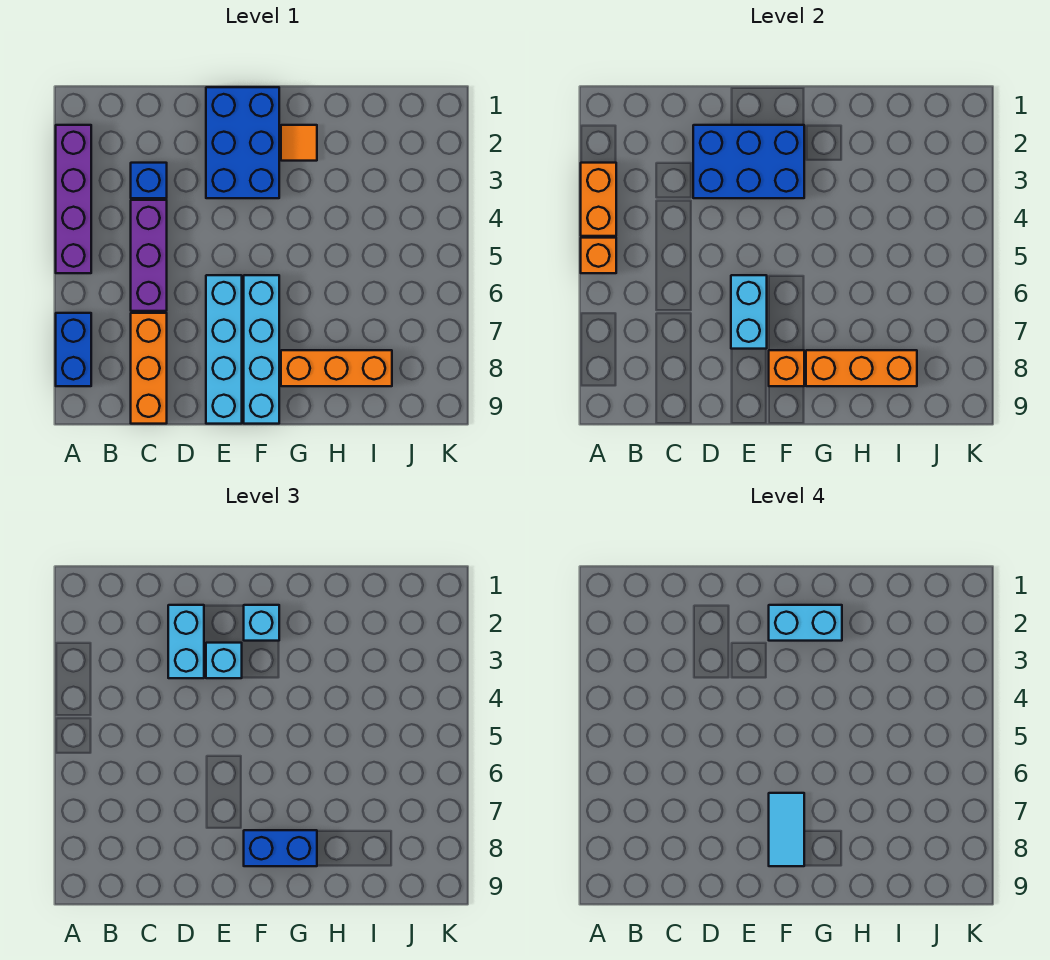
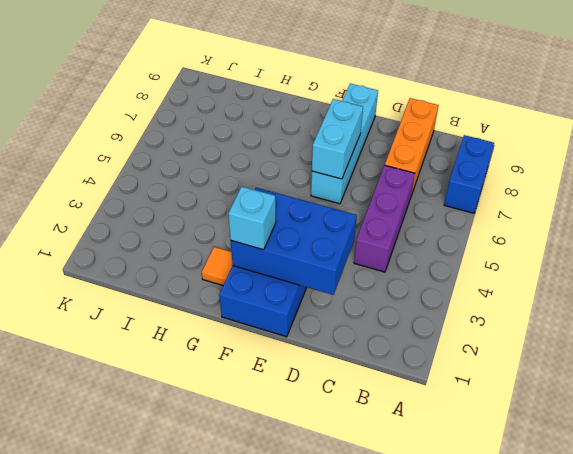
none -> purple 1x4 brick [56,125,91,273]
none -> blue 1x1 brick [131,163,167,198]
none -> cyan 1x4 brick [244,275,279,424]

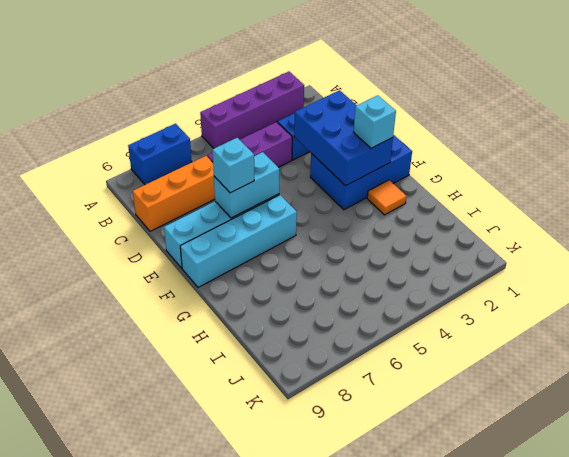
cyan 1x1 brick [212,138,254,193] -> cyan 1x1 brick moved to [206,643,242,678]
none -> orange 1x3 brick [281,350,392,386]
none -> orange 1x2 brick [581,163,616,236]
none -> orange 1x1 brick [581,238,616,273]

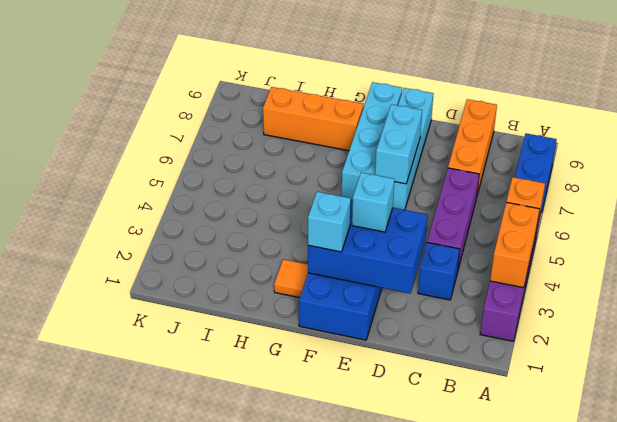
none -> orange 1x1 brick [769,350,804,386]
none -> orange 1x3 brick [806,350,917,386]
none -> cyan 1x2 brick [168,605,204,678]

